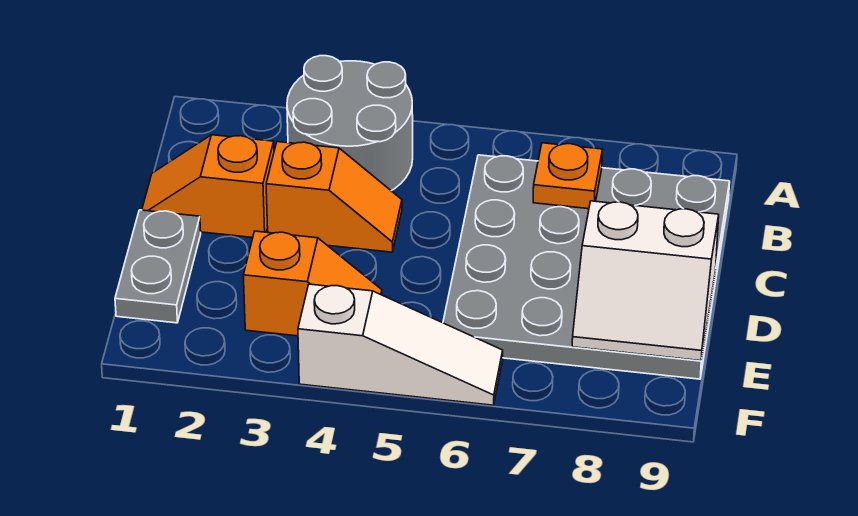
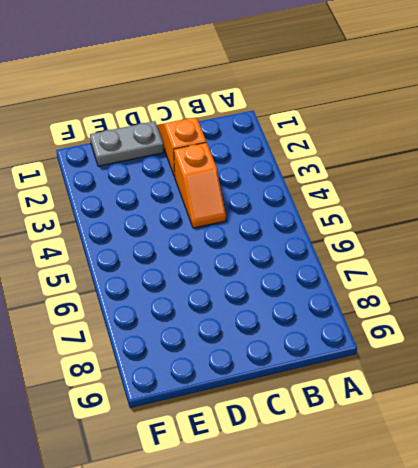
none -> grey 2x2 round brick [287,56,413,191]
none -> grey 4x4 plate [443,155,730,379]

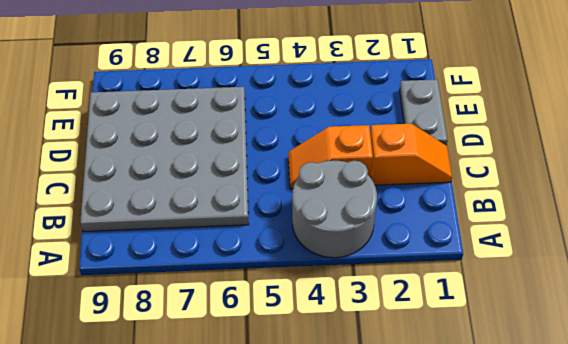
none -> orange 1x2 slope [243,231,382,336]
none -> white 1x3 slope [298,284,503,405]

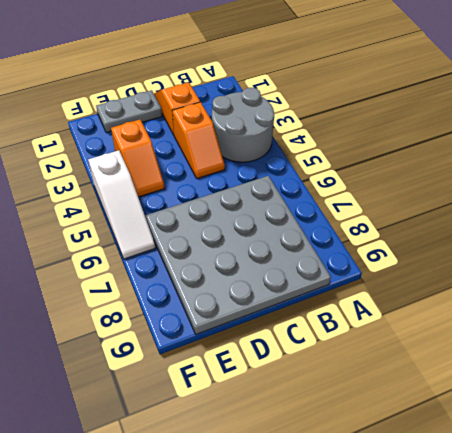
none -> orange 1x1 plate [533,143,603,209]
none -> white 2x2 slope [572,201,719,361]

